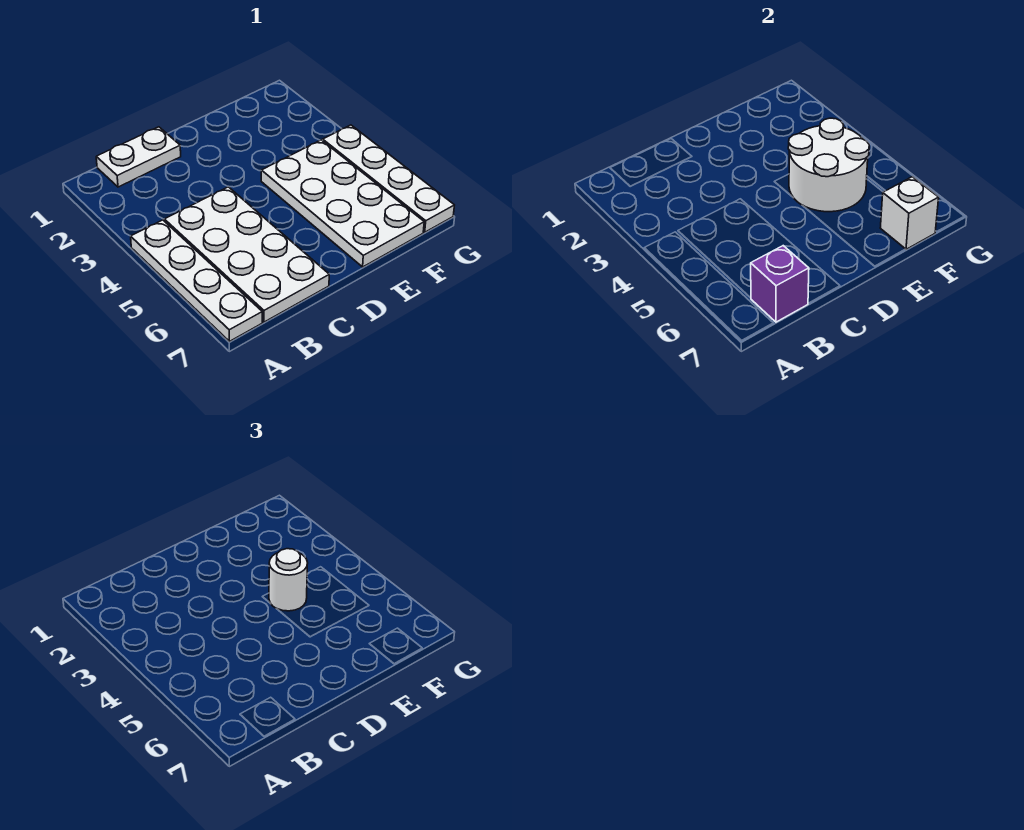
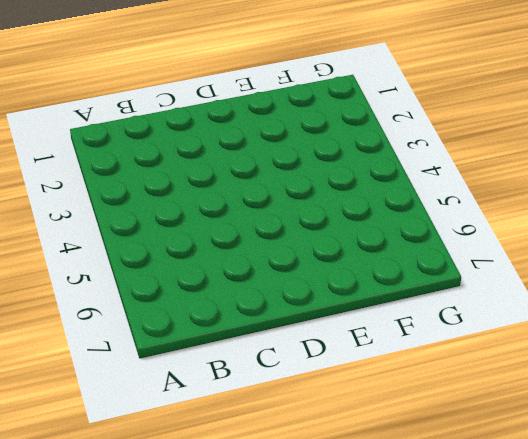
none -> white 1x4 plate [131,220,262,341]
none -> white 1x2 plate [96,127,181,187]

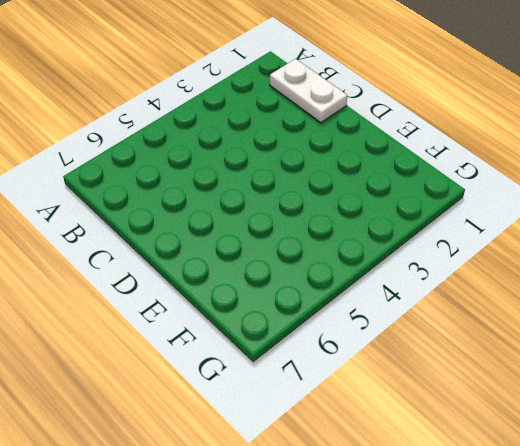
none -> white 1x4 plate [131,220,262,341]
none -> white 2x4 plate [164,187,329,322]

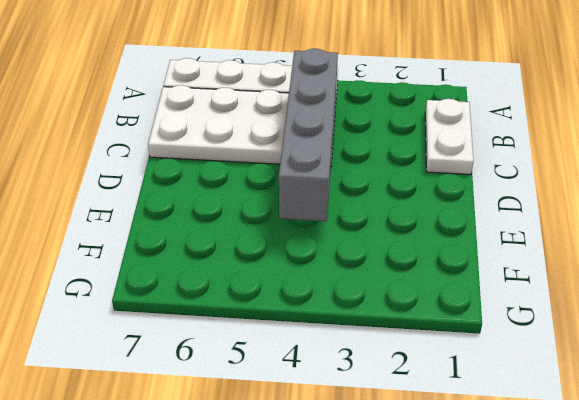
grey 1x4 brick [279,49,338,221] -> white 2x2 round brick [788,118,869,212]
none -> white 2x4 plate [261,140,424,267]
none -> white 1x4 plate [322,125,454,232]

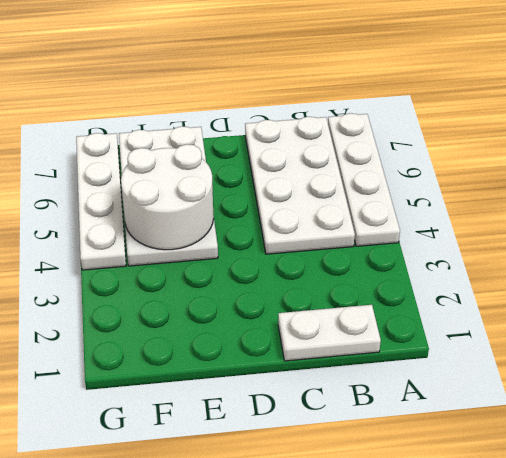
none -> purple 1x1 brick [751,246,809,322]
none -> white 1x1 brick [880,177,939,249]

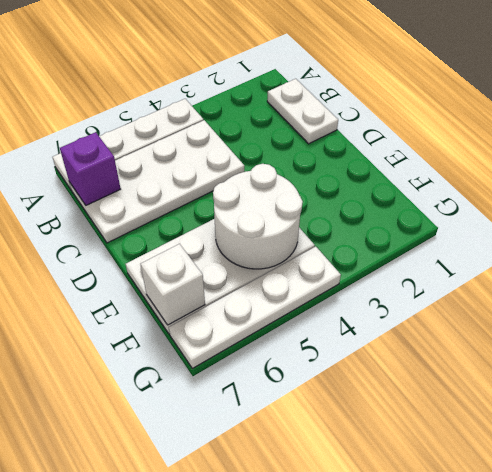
none -> white 1x1 round brick [269,549,308,611]

